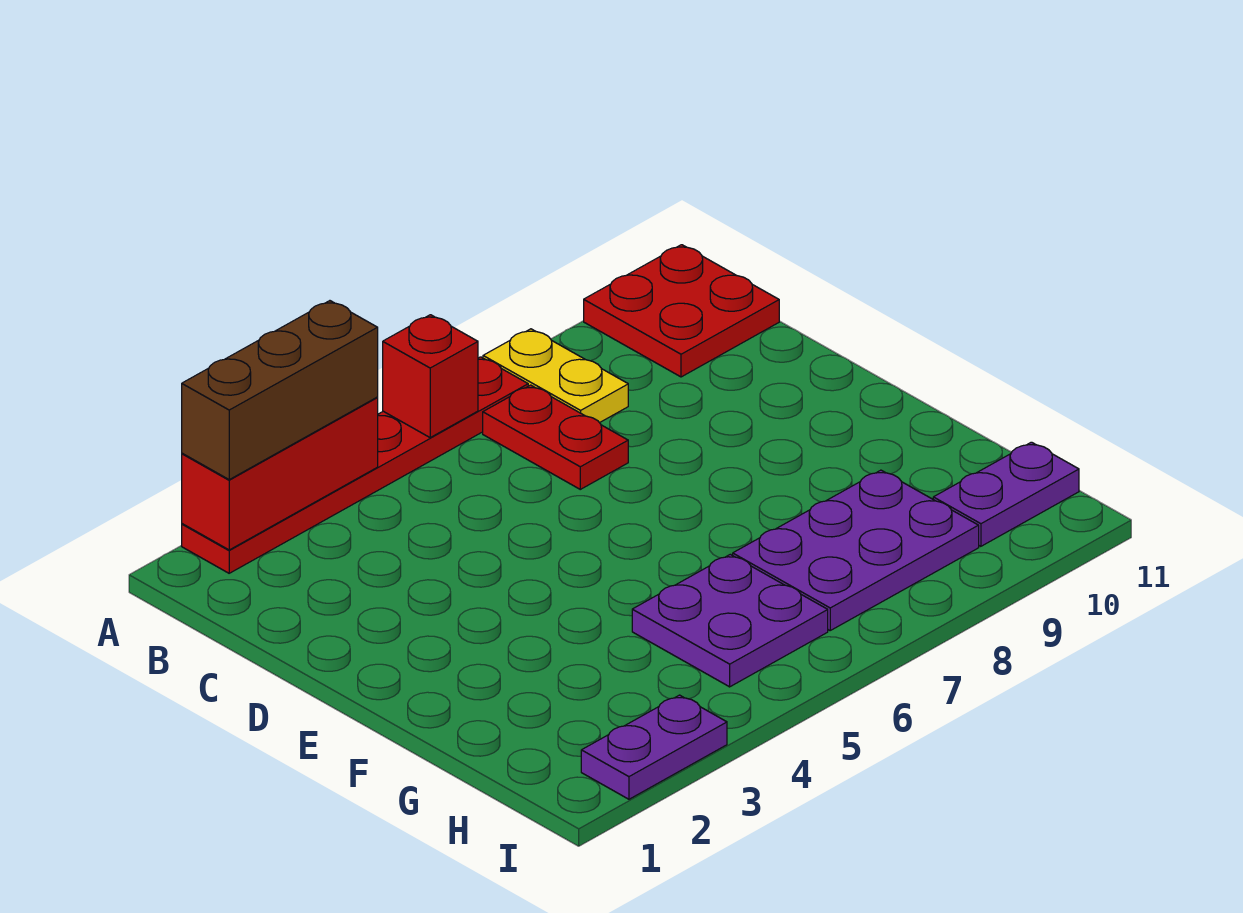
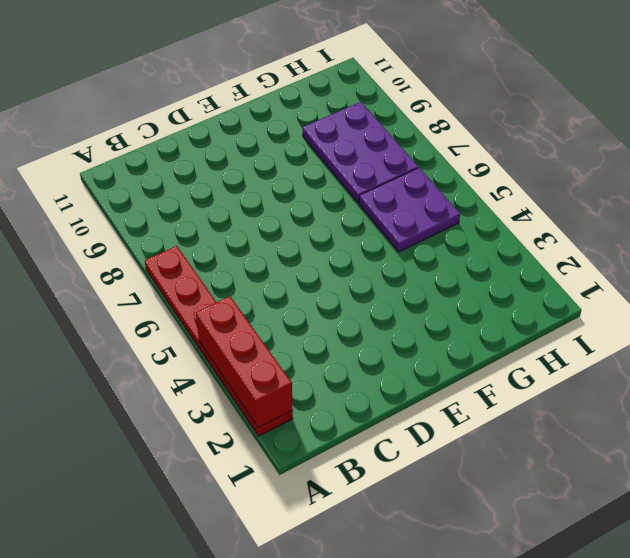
none -> yellow 1x2 plate [483,329,628,423]
none -> red 2x2 plate [584,245,779,377]

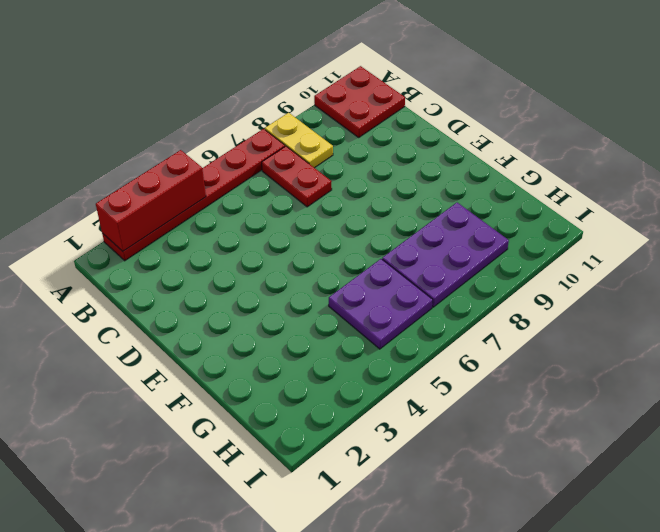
none -> purple 1x2 plate [933,442,1079,546]
none -> purple 1x2 plate [581,695,727,799]

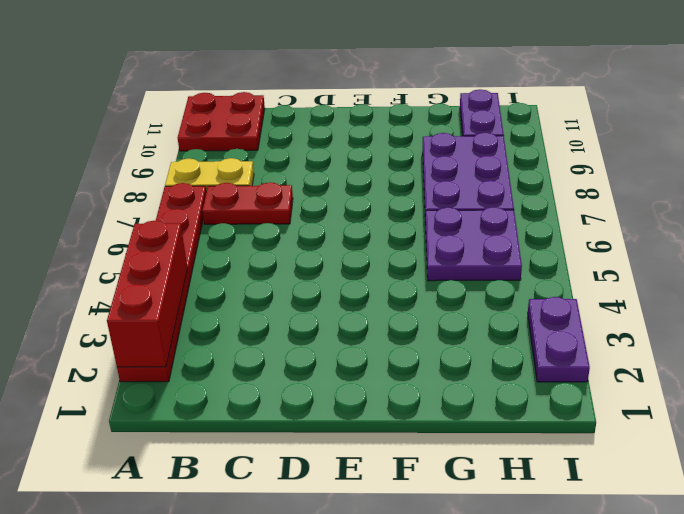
none -> red 1x1 brick [383,315,478,437]
none -> brown 1x3 brick [182,301,378,479]

